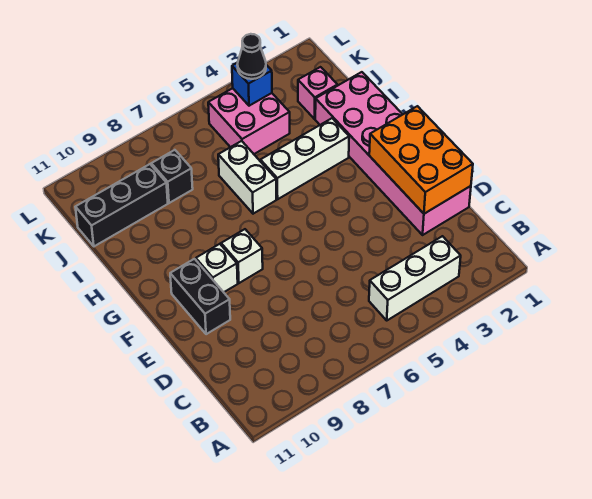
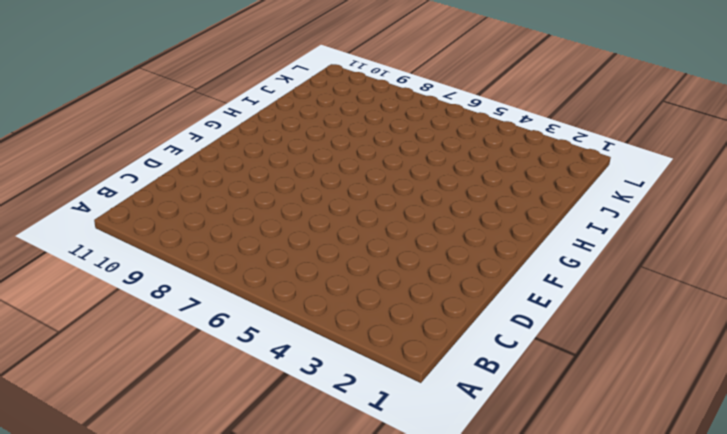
none -> white 1x3 brick [369,236,461,320]
none -> pink 2x6 brick [315,72,471,235]
none -> black 1x2 brick [170,259,230,334]

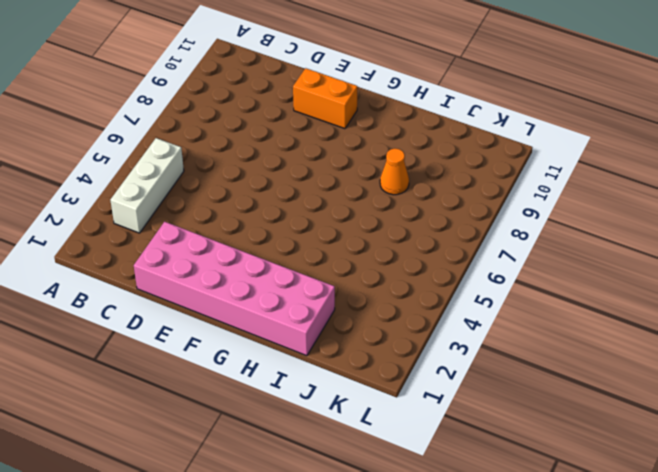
orange 1x2 brick [293,68,357,129] -> black 1x2 brick [170,259,230,334]
orange 1x1 cone [380,148,409,195] -> none
none -> white 1x1 brick [221,229,263,283]
none -> white 1x1 brick [196,244,238,292]
none -> white 1x3 brick [260,118,349,199]

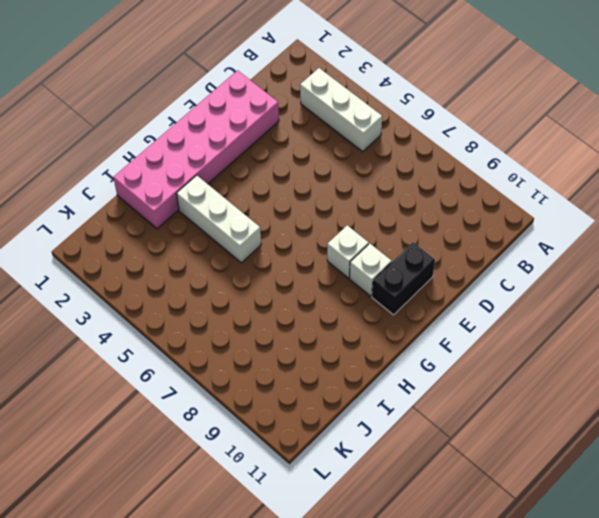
none -> white 1x2 brick [218,141,276,214]
none -> pink 1x1 brick [298,67,337,119]
none -> pink 2x2 brick [208,88,290,154]

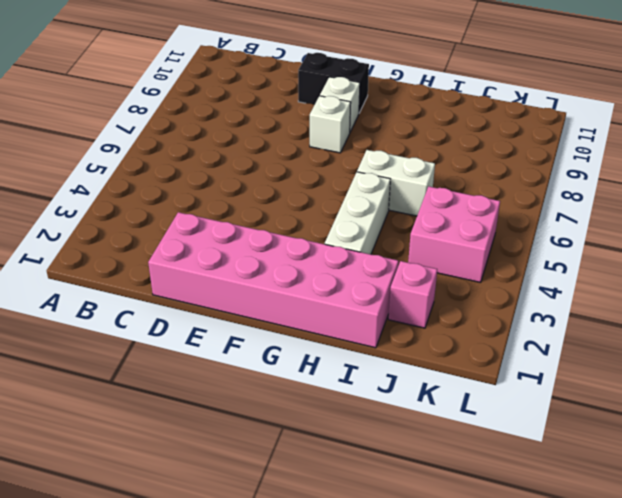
none -> white 1x3 brick [369,236,461,320]
none -> black 1x1 brick [151,150,193,203]
none -> black 1x3 brick [76,164,168,246]

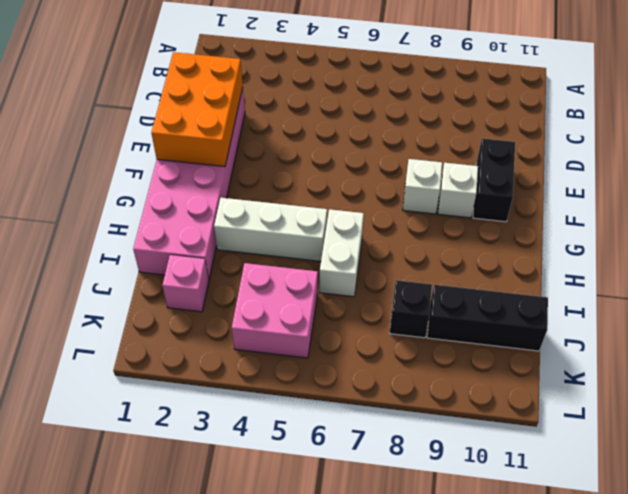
none -> white 1x3 brick [369,236,461,320]
none -> blue 1x1 brick [232,63,272,106]
none -> black 1x1 cone [237,34,266,79]

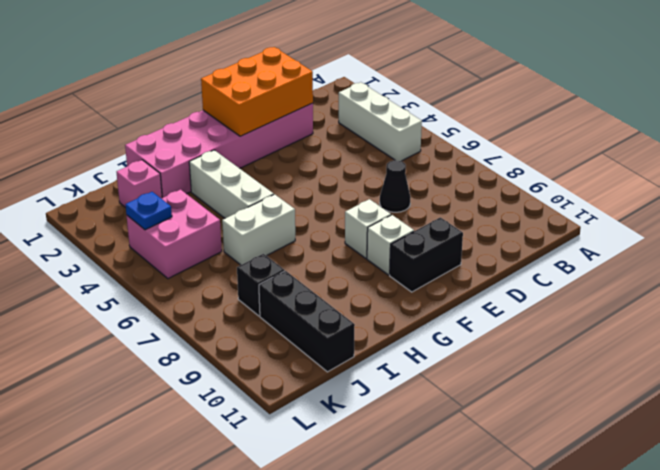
black 1x1 cone [380,160,411,212] -> black 1x1 cone moved to [237,34,266,79]
blue 1x1 plate [125,192,172,230] -> blue 1x1 brick [232,63,272,106]

